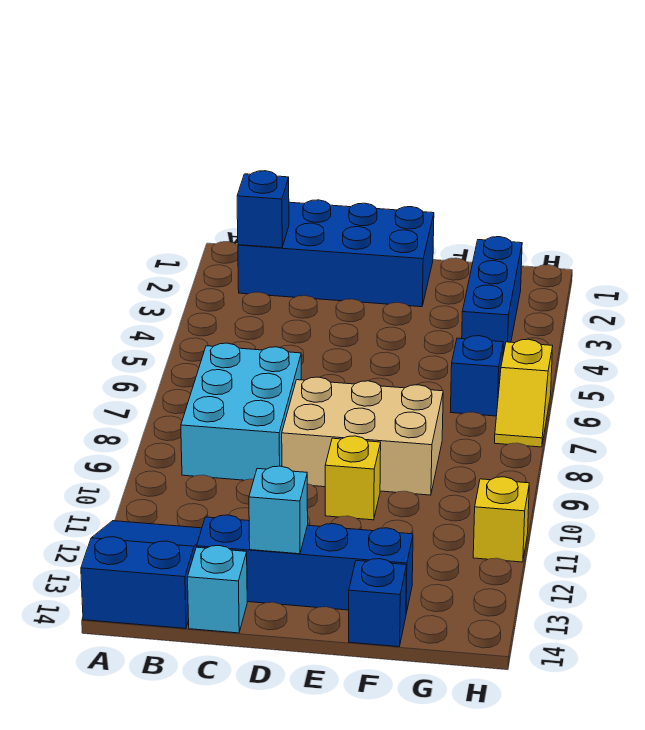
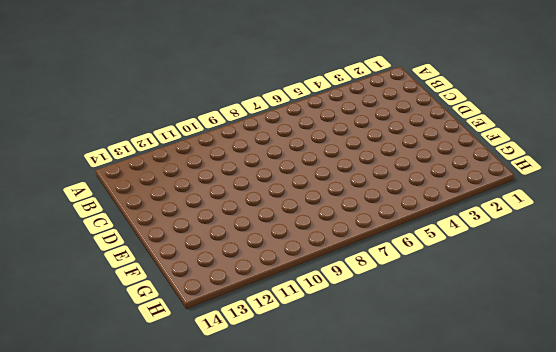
none -> blue 2x3 slope [81,521,202,629]
none -> blue 2x4 brick [238,200,434,307]
none -> cyan 2x3 brick [181,343,301,480]

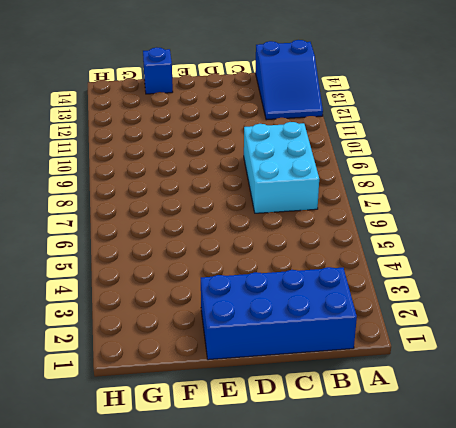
none -> blue 1x4 brick [197,515,413,613]
none -> cyan 1x1 brick [188,546,247,633]
none -> tan 2x3 brick [282,377,443,495]

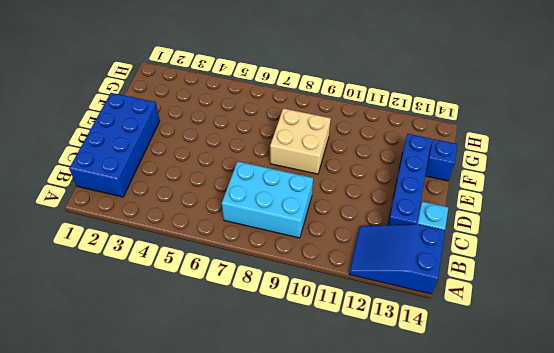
tan 2x2 brick [270,108,331,174] -> tan 2x3 brick [282,377,443,495]
none -> yellow 1x1 brick [325,436,381,520]
none -> blue 1x3 brick [462,237,522,354]
none -> blue 1x1 brick [451,336,503,416]

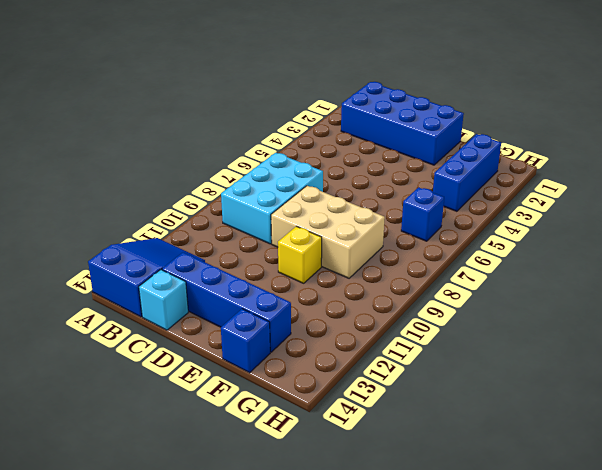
none -> yellow 1x2 slope [495,339,553,447]
none -> yellow 1x1 brick [473,477,529,562]
none -> blue 1x1 brick [237,171,289,248]

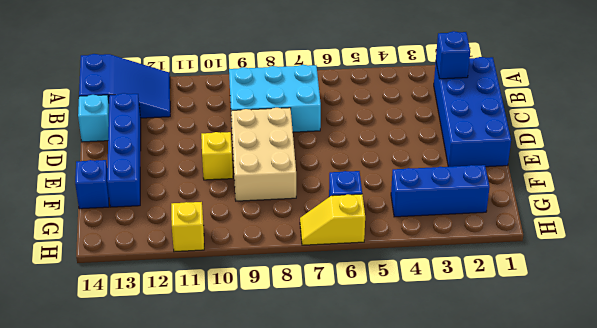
none -> cyan 1x1 brick [249,466,308,554]

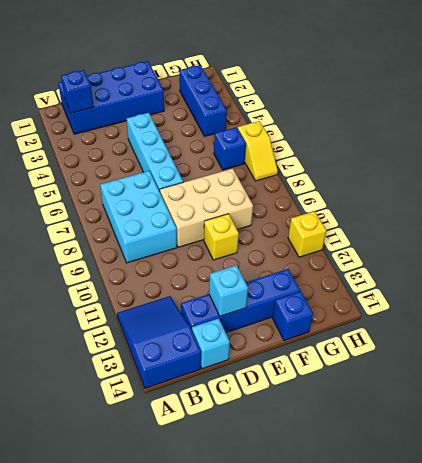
cyan 1x4 brick [127,113,183,191] -> none

